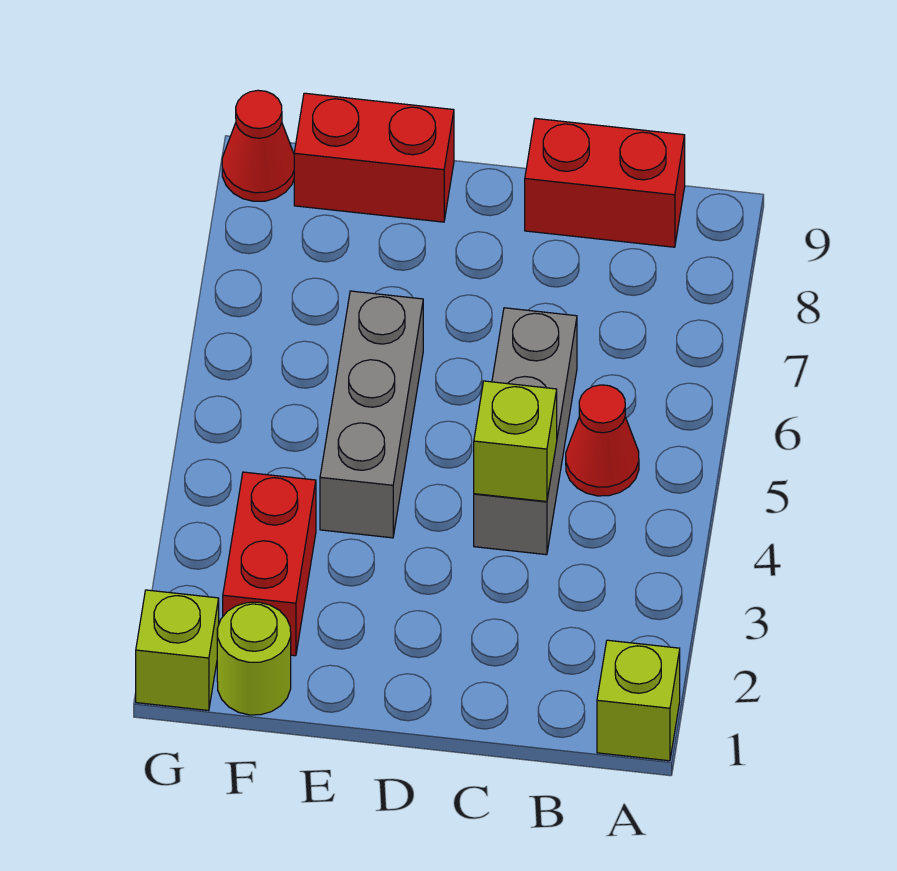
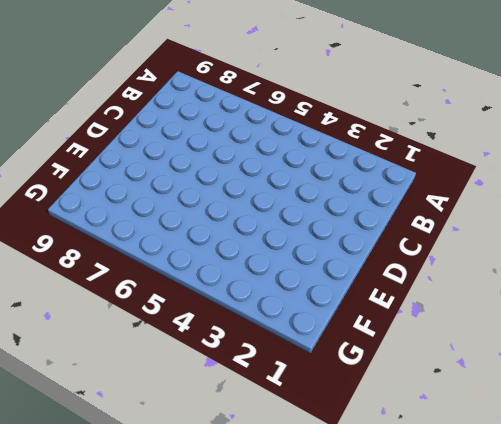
none -> lime 1x1 brick [597,640,680,761]
none -> red 1x1 cone [566,385,639,496]

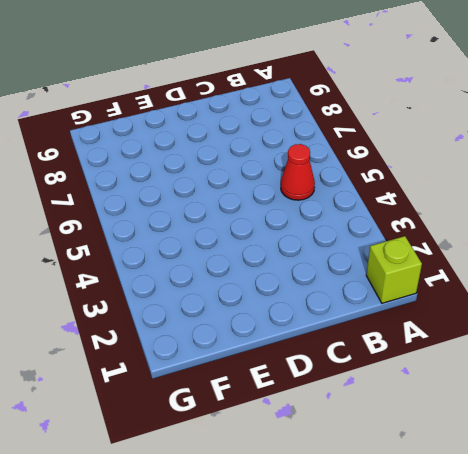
none -> red 1x2 brick [525,118,685,247]
none -> grey 1x3 brick [474,308,577,555]

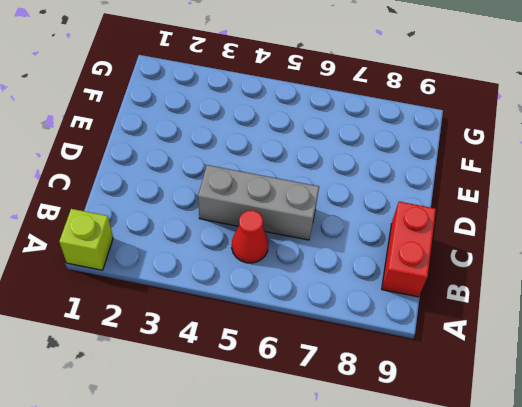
none -> grey 1x3 brick [320,291,423,538]
none -> red 1x2 brick [294,93,454,222]

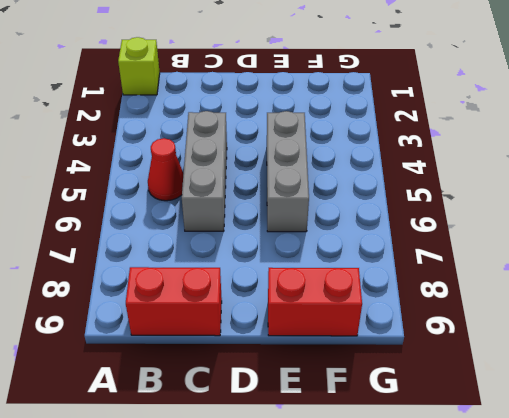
none -> lime 1x1 round brick [217,602,291,715]
none -> red 1x2 brick [223,472,316,656]

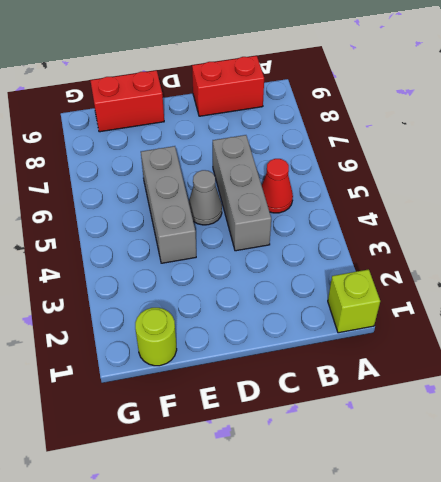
grey 1x1 cone [189,170,222,225] -> none
none -> red 1x2 brick [223,472,316,656]
none -> lime 1x1 brick [136,590,219,711]

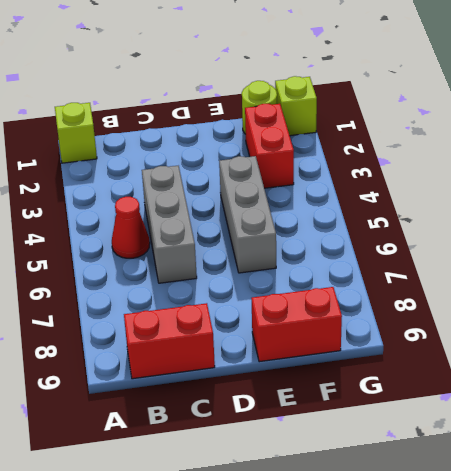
none -> red 1x1 cone [222,90,294,201]
none -> lime 1x1 brick [474,381,557,502]

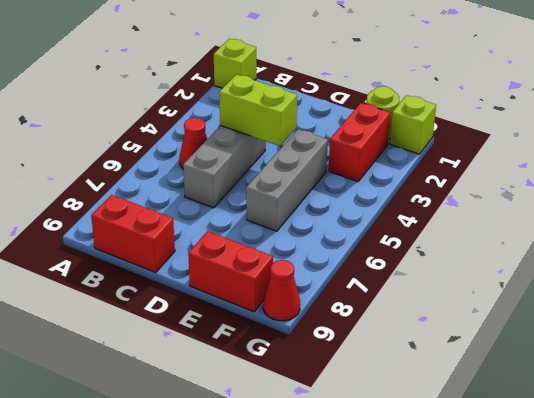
lime 1x2 brick [219,74,297,146] -> lime 1x1 brick [474,381,557,502]

